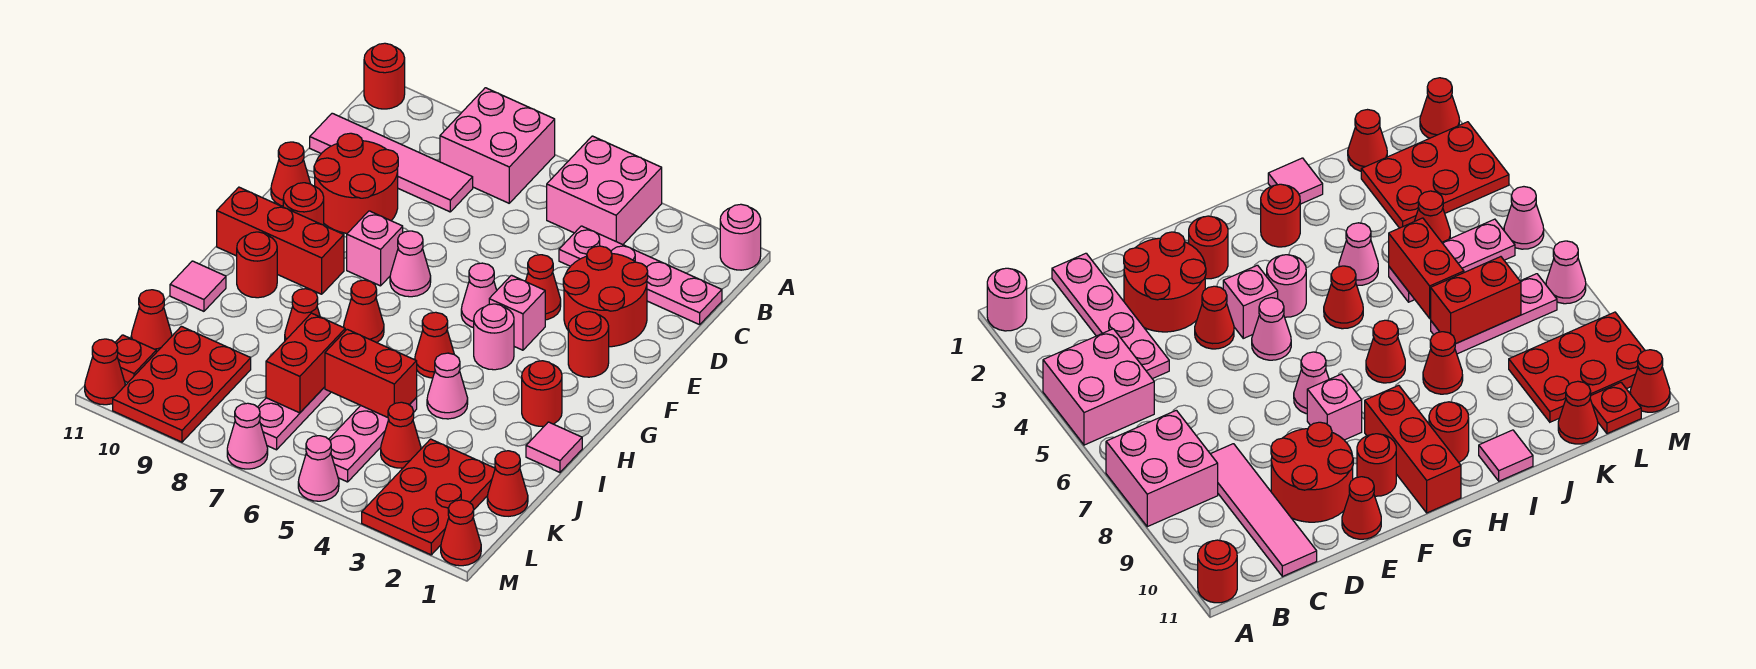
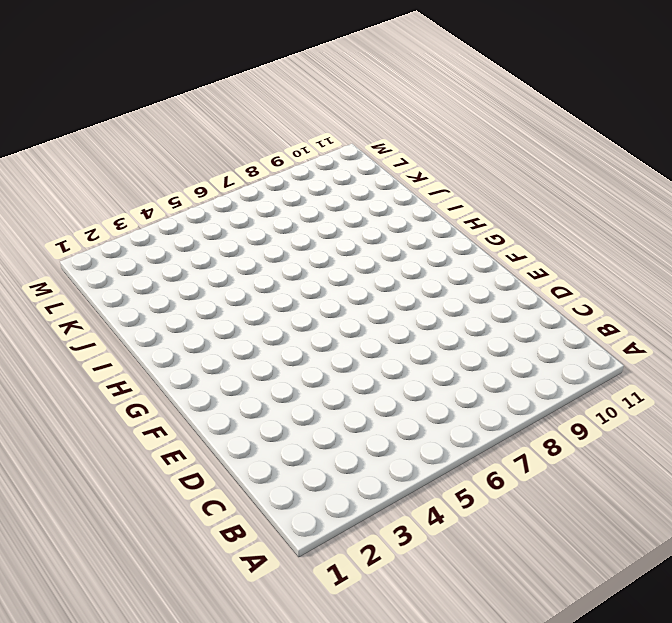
none -> pink 1x1 round brick [720,204,761,270]
none -> pink 2x2 brick [547,136,662,245]
none -> pink 2x2 brick [440,88,555,203]
none -> red 1x1 round brick [364,43,405,109]

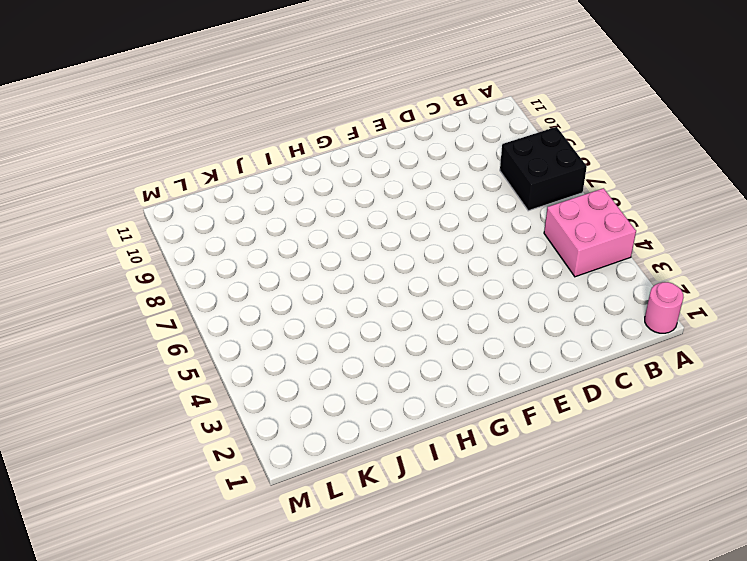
black 2x2 brick [500,127,587,211] -> pink 2x2 brick [440,88,555,203]
none -> red 1x1 round brick [364,43,405,109]
none -> pink 1x4 plate [559,226,722,325]
none -> pink 1x4 tile [310,113,473,212]
none -> red 2x2 round brick [563,246,648,347]

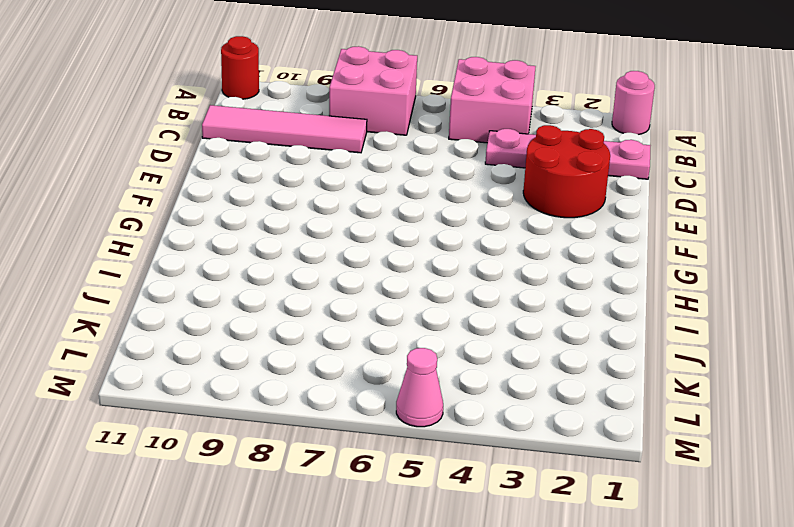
none -> red 2x2 round brick [314,133,398,233]
none -> red 1x1 cone [525,255,561,320]
none -> red 1x1 cone [271,142,310,206]
none -> red 1x1 round brick [568,312,609,377]

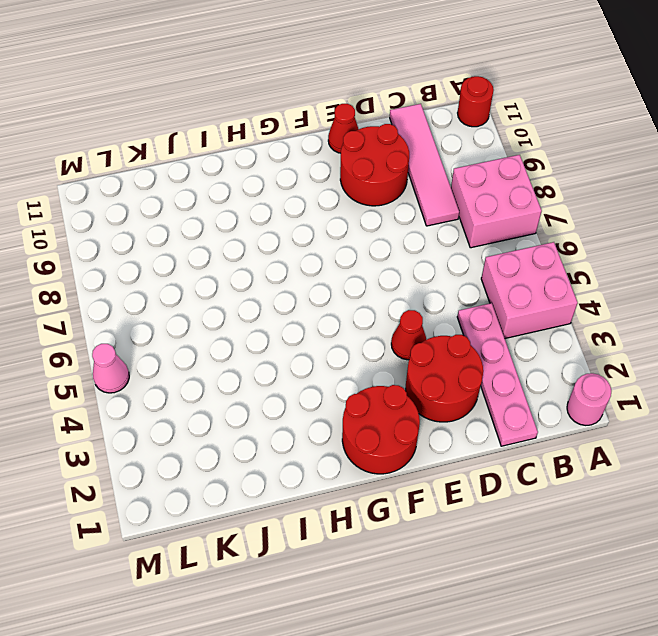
red 2x2 round brick [342,385,420,474] -> red 1x1 round brick [568,312,609,377]
none -> pink 1x1 brick [489,275,545,350]
none -> pink 1x1 cone [461,263,497,328]
none -> pink 1x1 cone [390,231,431,297]
none -> pink 1x1 brick [347,211,403,286]

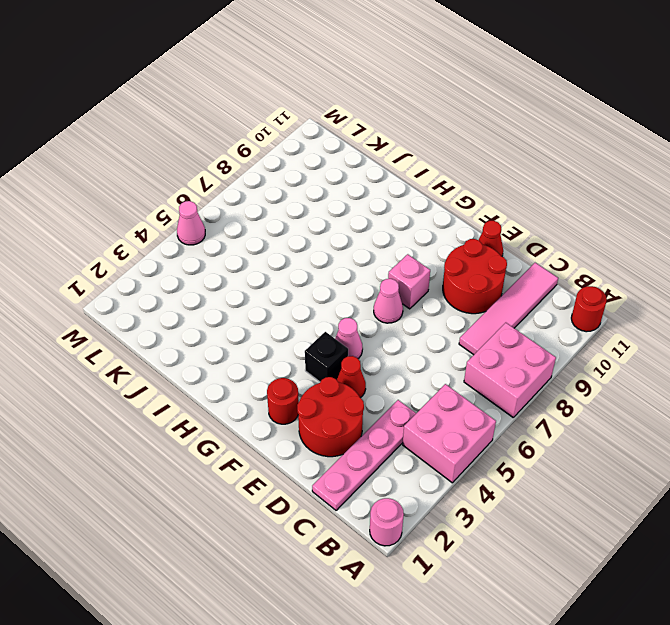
black 1x1 brick [305,332,348,382] -> pink 1x1 brick [489,275,545,350]
none -> red 1x1 round brick [283,183,324,225]
none -> pink 1x1 round brick [474,304,514,370]
none -> red 1x3 brick [217,187,344,294]
none -> red 1x1 round brick [522,361,562,427]

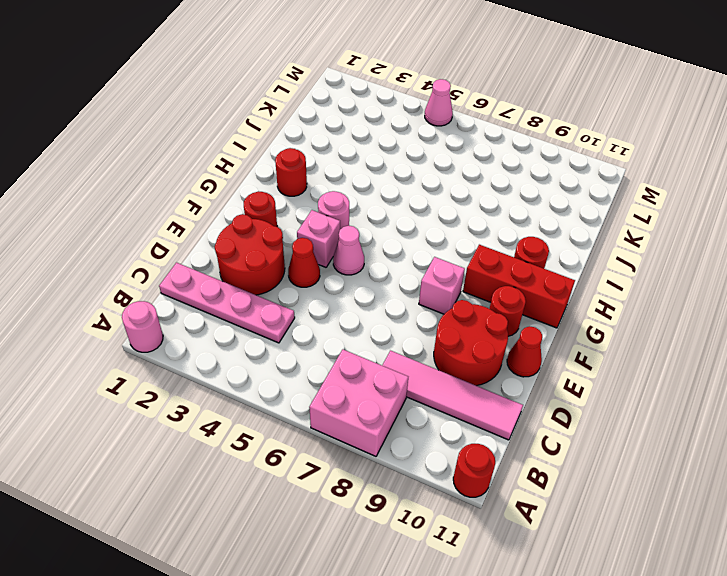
none -> pink 2x2 brick [547,136,662,245]
none -> pink 1x1 cone [390,231,431,297]
none -> red 1x1 cone [415,312,454,378]
none -> red 1x1 cone [344,280,384,343]

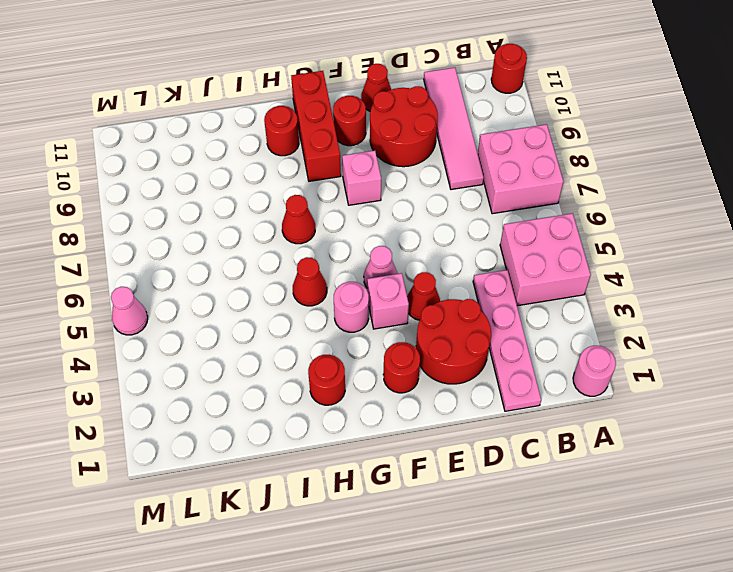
none -> pink 1x1 cone [390,231,431,297]
none -> pink 1x1 tile [526,422,582,472]
none -> pink 1x1 cone [427,353,468,419]
none -> red 1x1 cone [285,289,320,340]

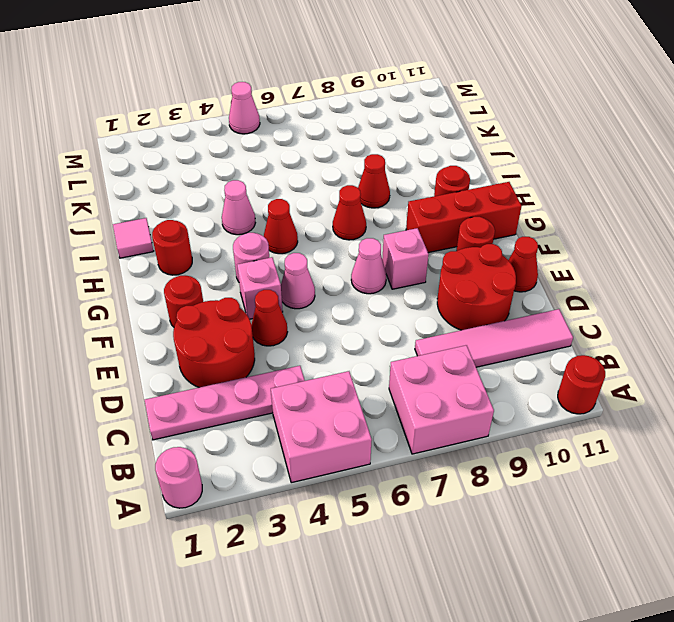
none -> pink 1x1 tile [170,261,226,311]
none -> pink 1x3 plate [329,398,417,482]
none -> pink 1x3 plate [258,387,331,450]
none -> red 1x1 cone [487,451,528,516]

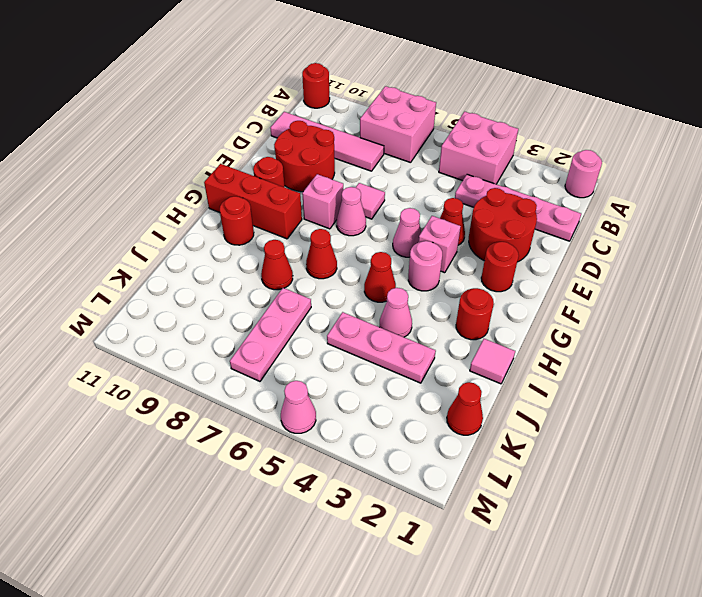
pink 1x1 tile [356,183,385,219] -> pink 1x1 tile moved to [170,261,226,311]
pink 1x3 plate [327,312,436,383] -> pink 1x3 plate turned to [329,398,417,482]
none -> red 1x1 cone [271,142,310,206]
none -> red 2x3 plate [362,439,495,555]
none -> red 1x1 cone [381,402,421,468]
none -> red 2x3 plate [113,326,251,442]

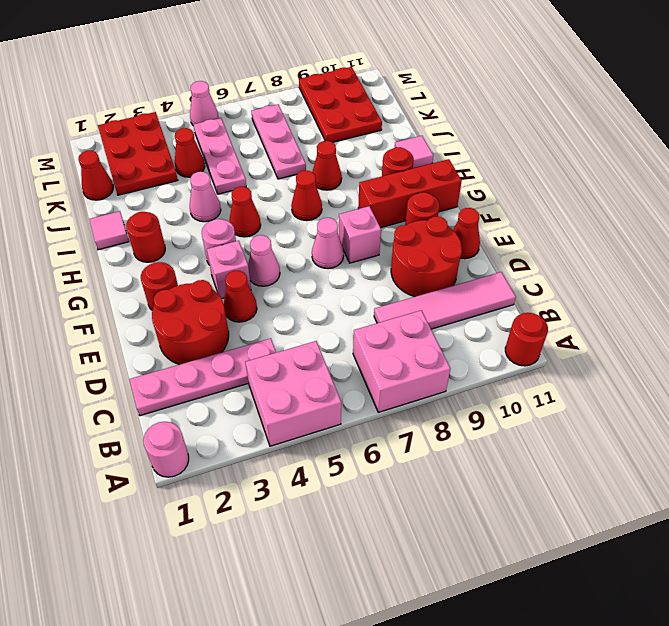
none -> red 1x1 cone [131,290,172,352]
none -> red 1x1 plate [115,335,156,382]
none -> red 1x1 cone [441,500,481,566]
none -> pink 1x1 cone [227,403,268,469]

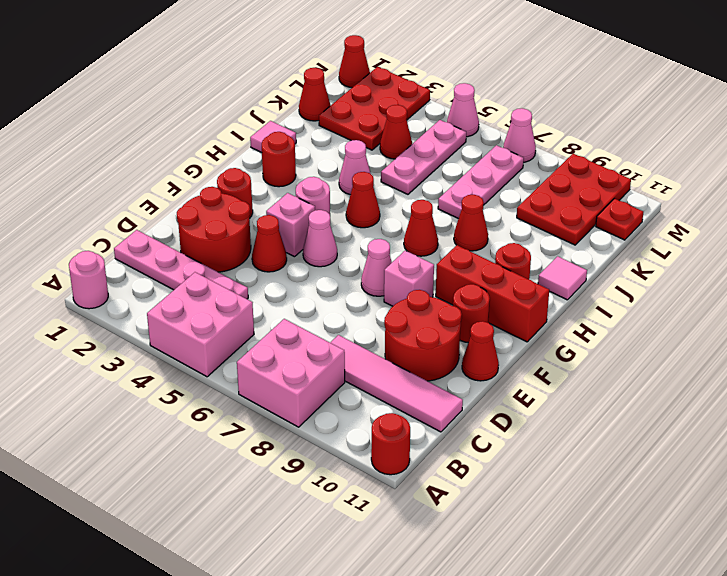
none -> red 1x1 cone [131,290,172,352]
none -> red 1x1 cone [85,339,125,405]
none -> red 1x2 brick [325,329,417,417]
none -> red 1x2 brick [266,313,345,413]

